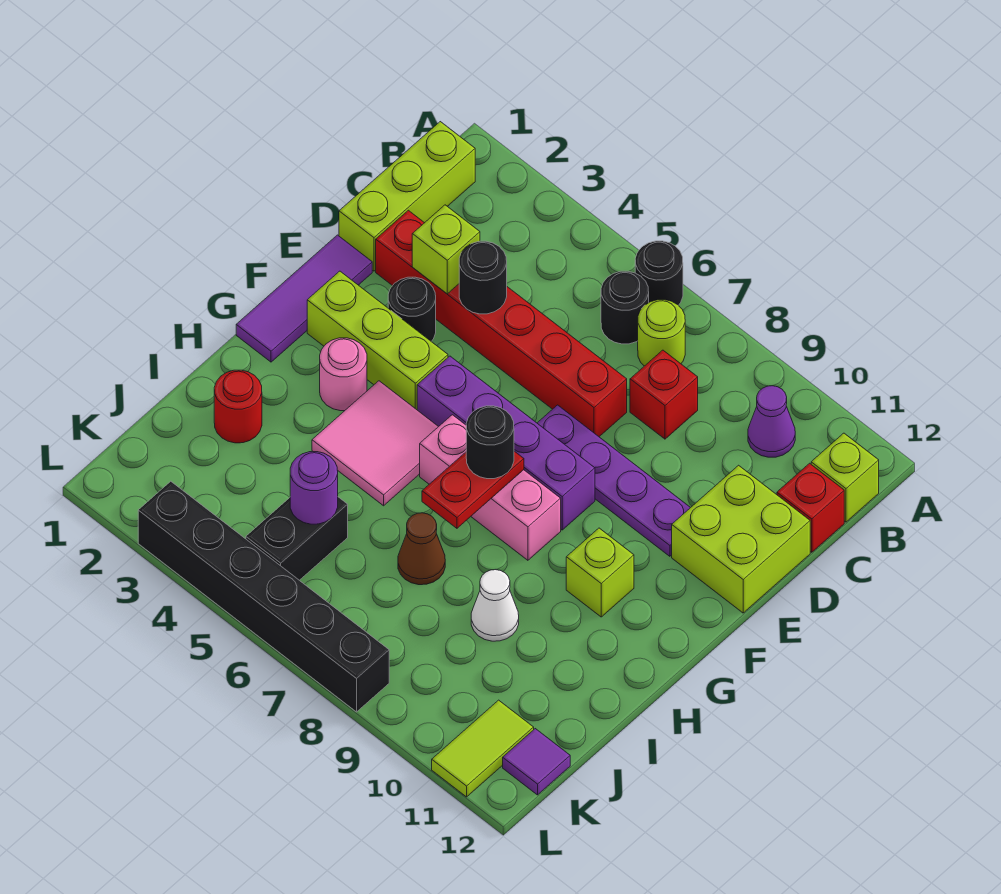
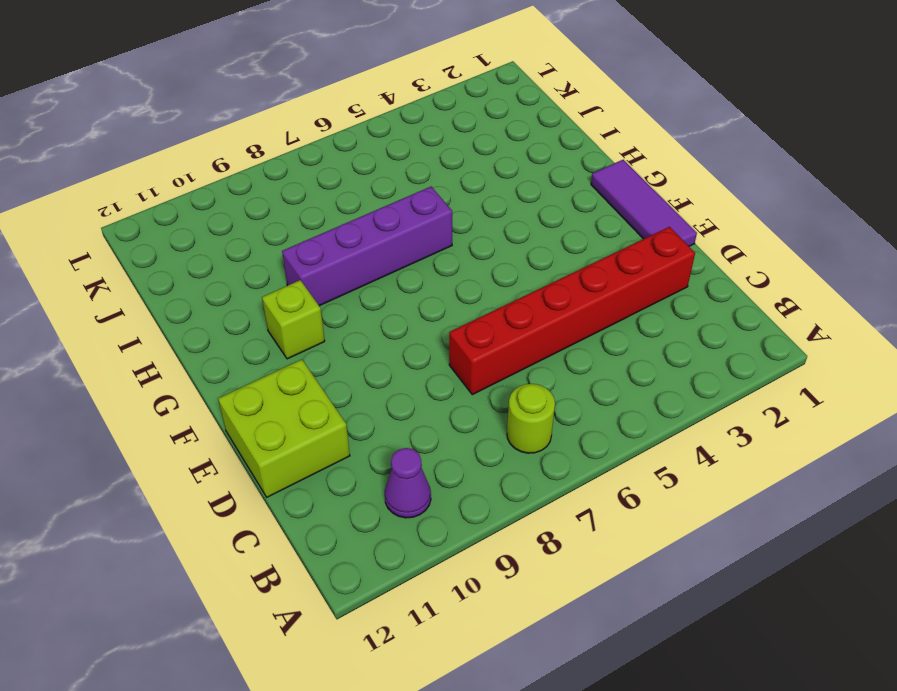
purple 1x4 brick [282,187,452,306] -> purple 1x4 brick moved to [417,356,595,530]
none -> black 1x1 round brick [635,241,683,305]
none -> lime 1x3 brick [339,122,475,271]
none -> black 1x1 round brick [601,271,649,344]
none -> lime 1x1 brick [811,433,879,522]

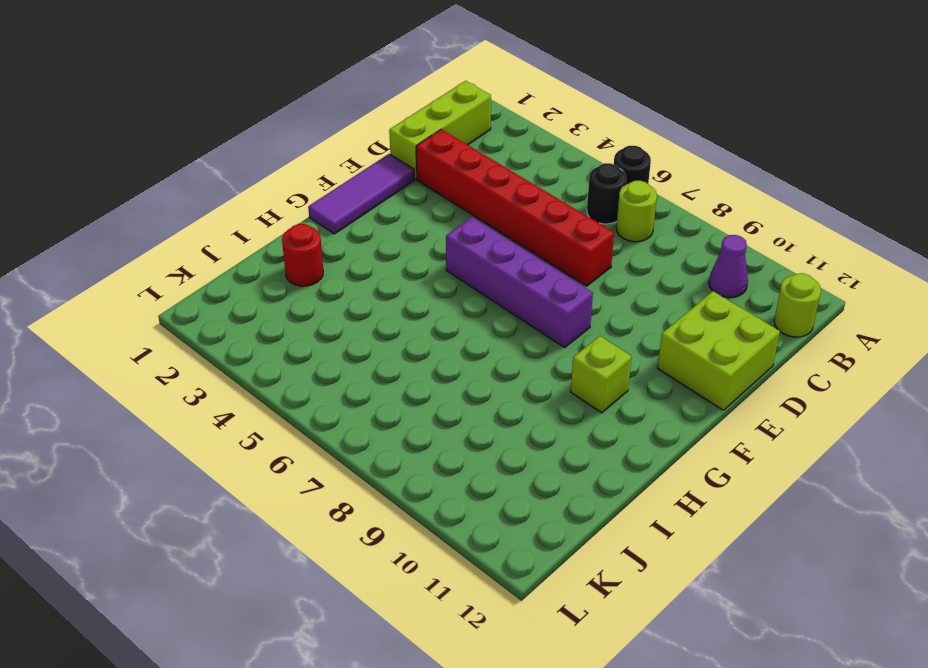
lime 1x1 round brick [774,273,821,337] -> lime 1x1 brick [811,433,879,522]
none -> red 1x1 brick [630,350,698,439]
none -> red 1x1 brick [777,463,844,552]
none -> black 1x1 round brick [388,277,436,341]
none -> purple 1x4 plate [537,405,690,556]

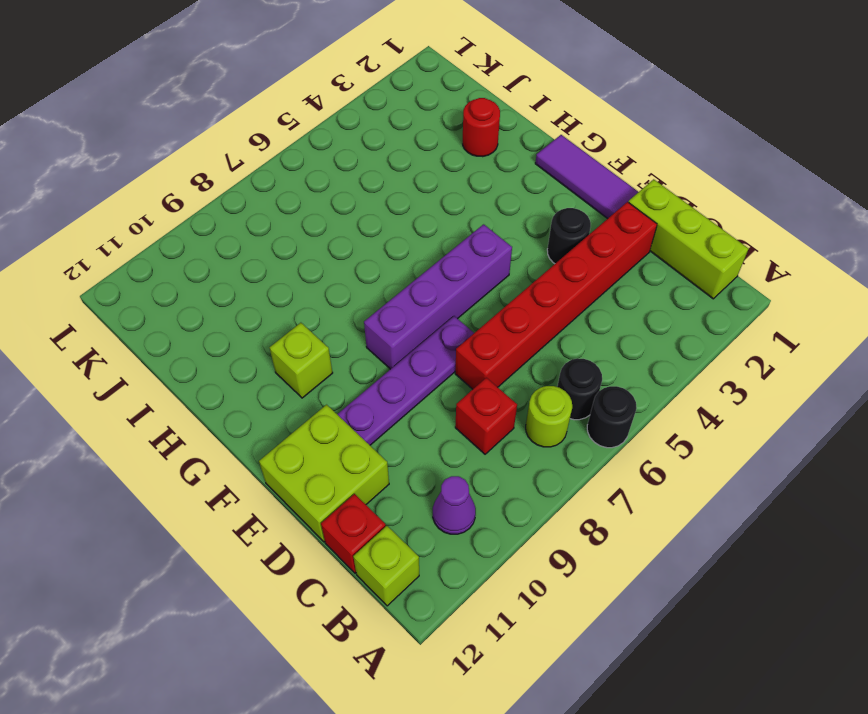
none -> lime 1x3 brick [307,271,448,410]
none -> pink 1x1 round brick [320,338,367,411]
none -> pink 2x2 tile [312,381,438,506]
none -> pink 1x3 brick [420,415,561,560]

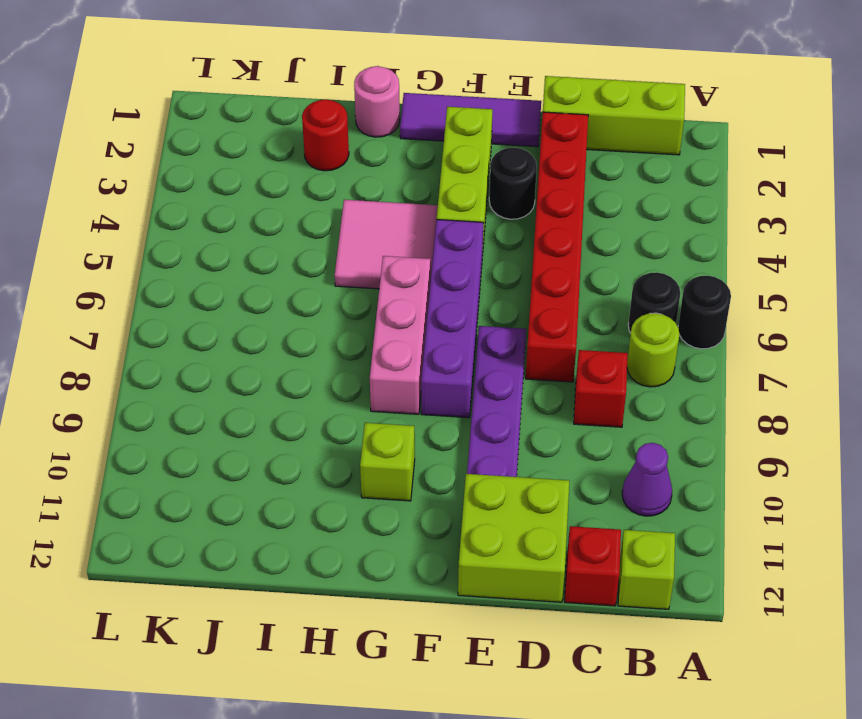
pink 1x1 round brick [354,66,400,137] -> pink 1x1 round brick moved to [320,338,367,411]
none -> brown 1x1 cone [398,513,445,585]
none -> white 1x1 cone [471,570,519,641]
none -> black 1x2 brick [246,497,348,580]
none -> lime 1x2 tile [432,700,534,797]

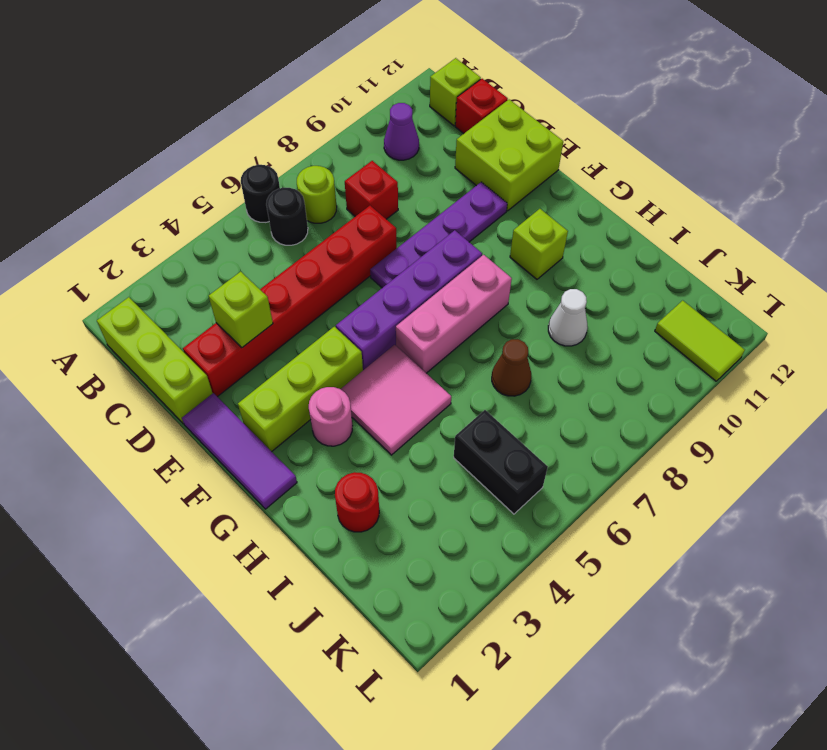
none -> black 1x1 round brick [388,277,436,341]
none -> purple 1x1 tile [503,729,570,795]
none -> black 1x6 brick [138,481,389,712]
none -> black 1x1 round brick [459,241,507,314]

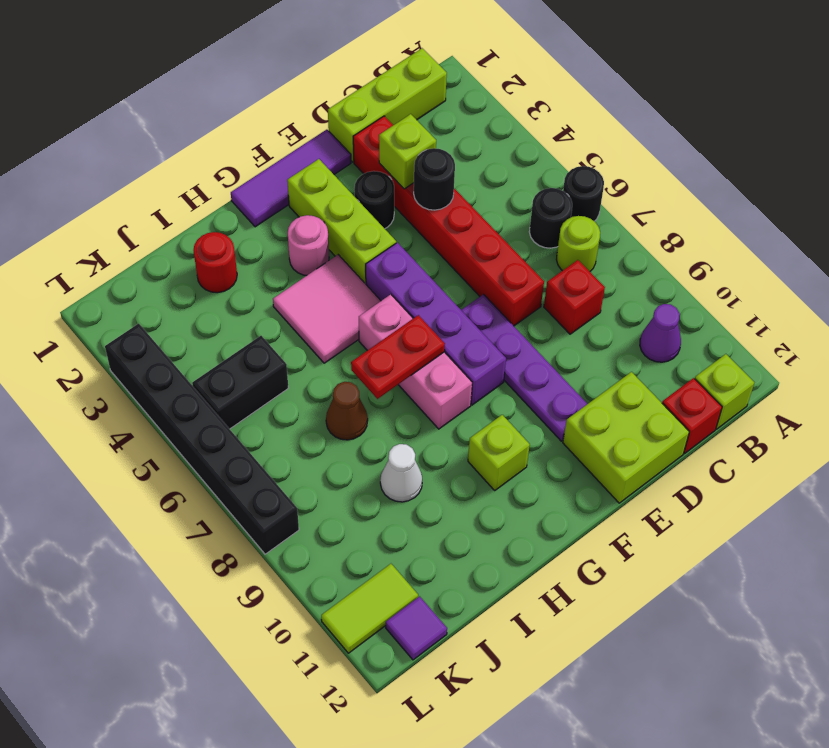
none -> purple 1x1 round brick [290,452,338,524]
none -> black 1x1 round brick [466,406,514,479]

